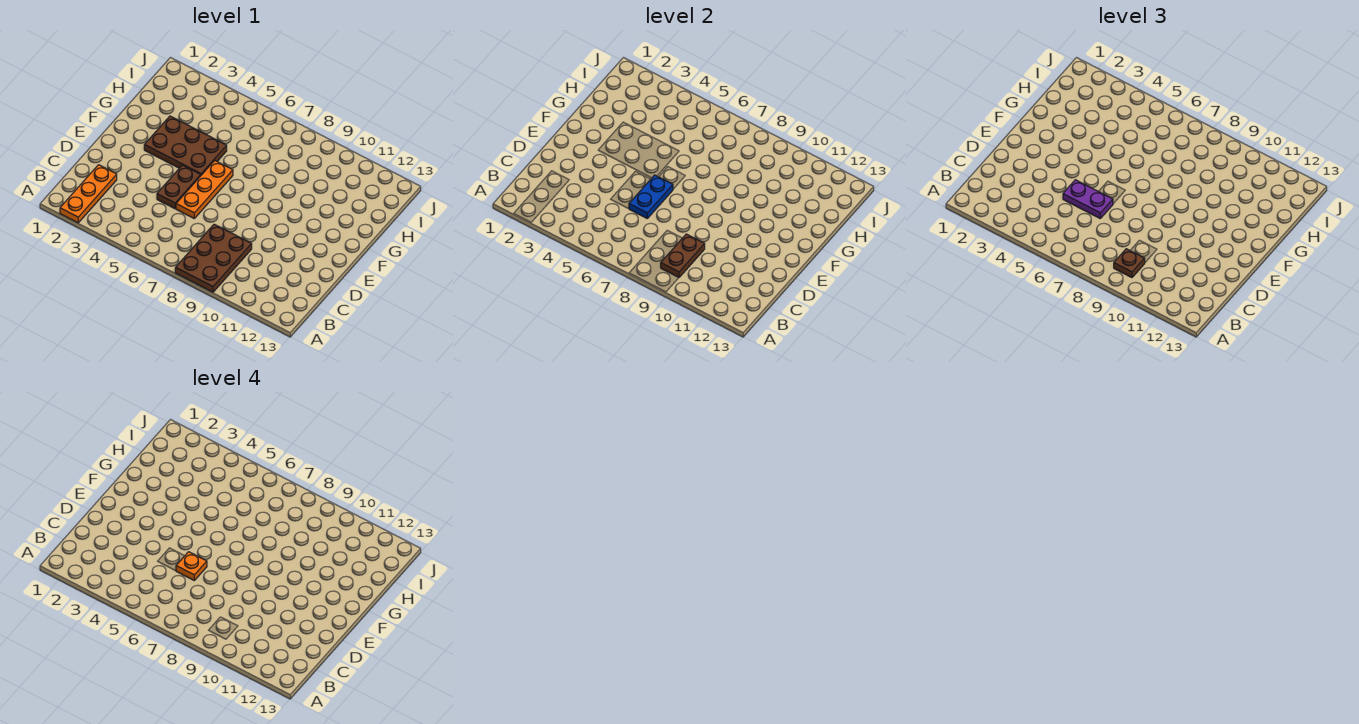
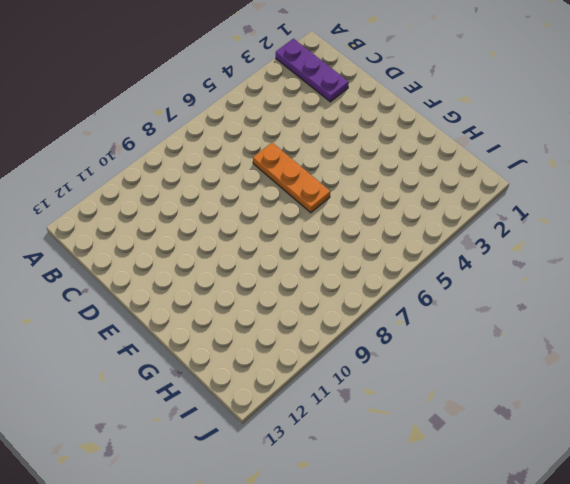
purple 1x3 plate [276,39,349,102] -> orange 1x3 plate [60,165,117,223]
none -> brown 2x3 plate [175,224,252,292]
none -> brown 1x2 plate [157,165,201,209]

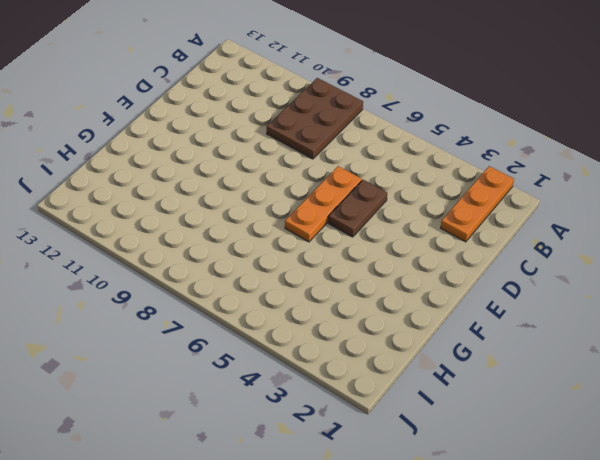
none -> brown 2x3 plate [144,116,227,175]
none -> brown 1x2 plate [661,234,705,277]

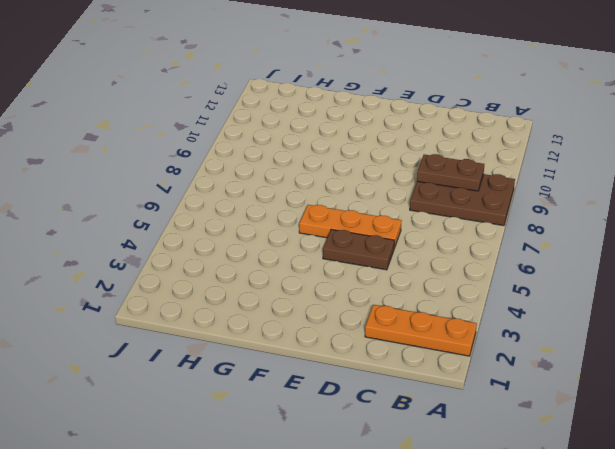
none -> brown 2x3 plate [144,116,227,175]
none -> blue 1x2 plate [629,175,673,218]

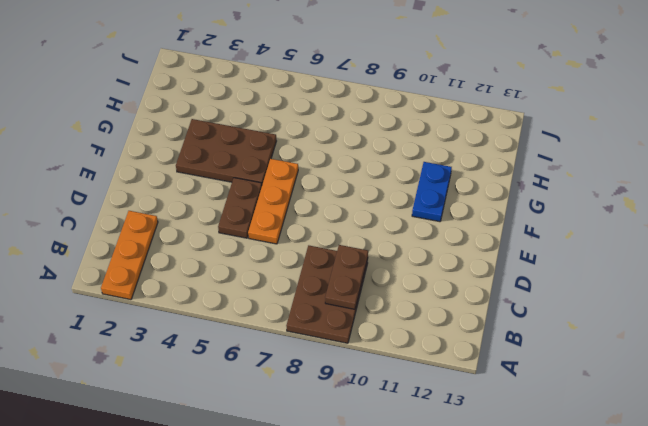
blue 1x2 plate [412,162,452,222] -> blue 1x2 plate moved to [629,175,673,218]
none -> brown 1x1 plate [1114,249,1145,278]
none -> purple 1x2 plate [1063,180,1113,218]

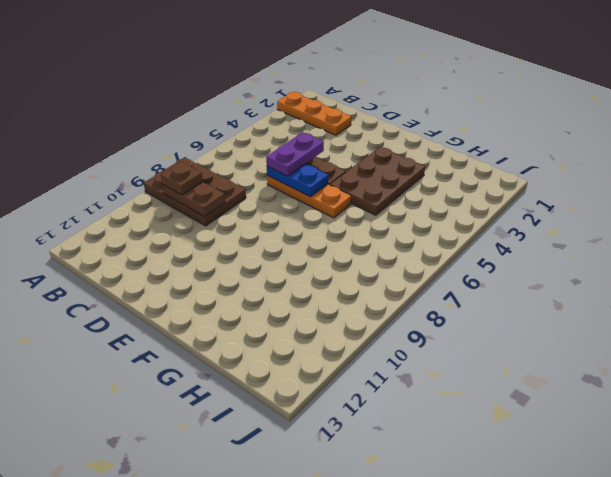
none -> orange 1x1 plate [176,552,207,580]

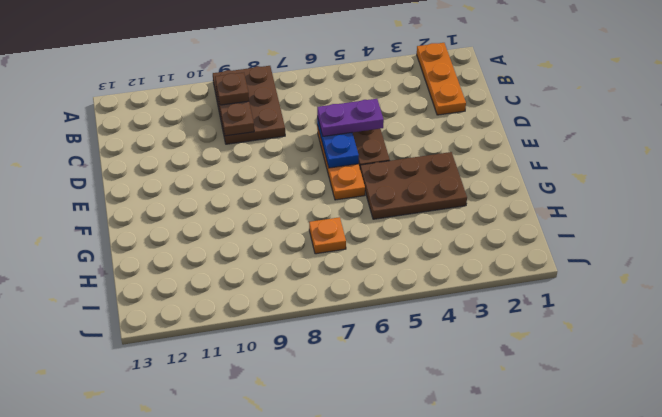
orange 1x1 plate [309,217,346,254] -> orange 1x1 plate moved to [176,552,207,580]

